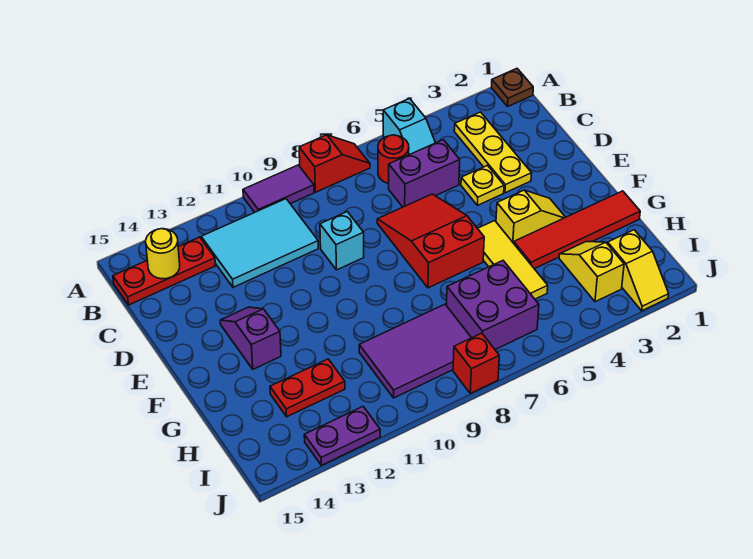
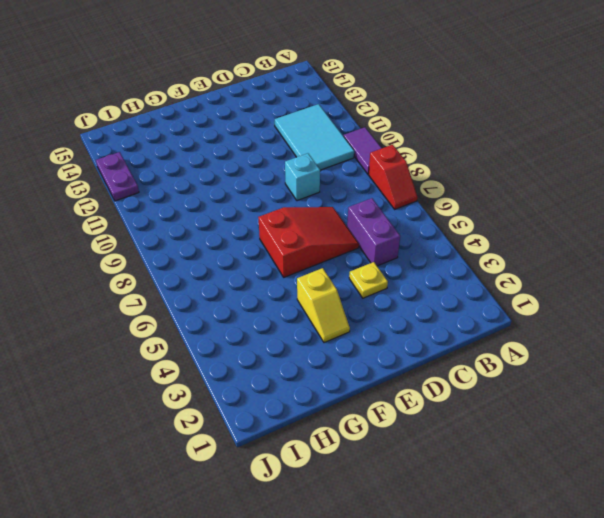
none -> brown 1x1 plate [491,69,533,106]
none -> cyan 1x2 slope [383,99,435,155]
none -> yellow 1x3 plate [454,112,532,193]

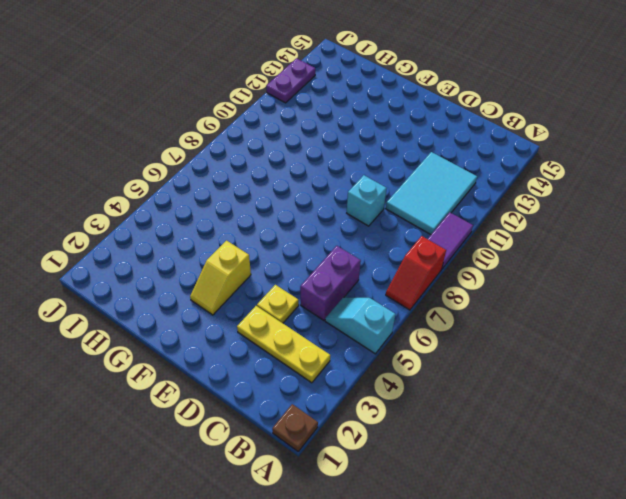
none -> red 1x1 round brick [378,135,409,184]
none -> red 1x3 plate [113,237,215,305]
none -> red 2x3 slope [377,194,484,288]

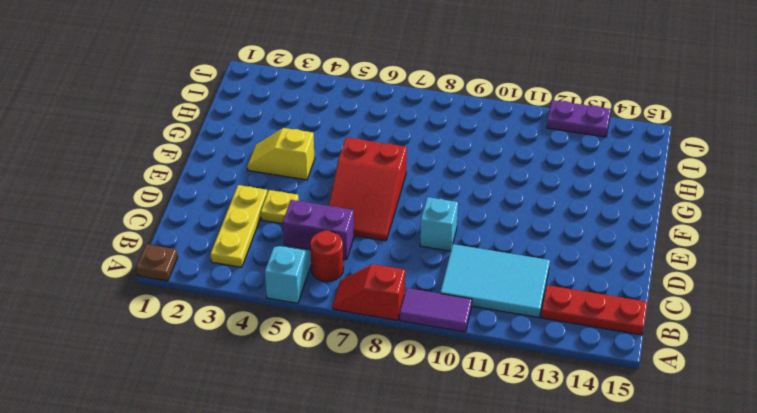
none -> purple 1x2 slope [220,307,281,369]
none -> yellow 1x3 tile [478,221,548,299]
none -> red 1x4 tile [514,191,640,269]

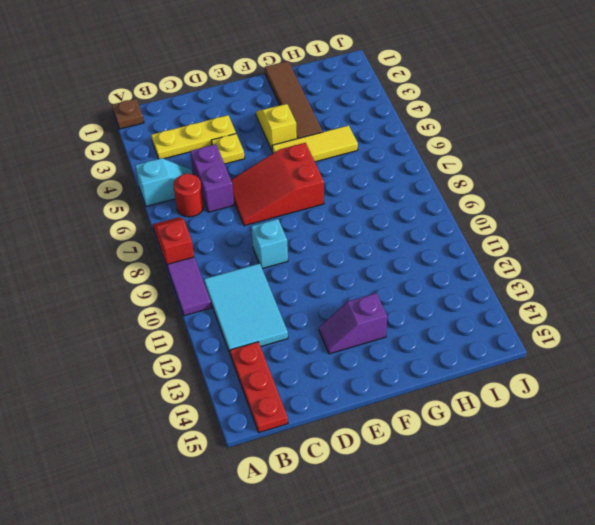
brown 1x4 tile [265,61,323,139] -> red 1x4 tile [514,191,640,269]
none -> yellow 1x2 slope [559,242,624,302]
none -> purple 2x2 brick [446,261,539,349]
none -> purple 2x3 tile [359,304,471,398]

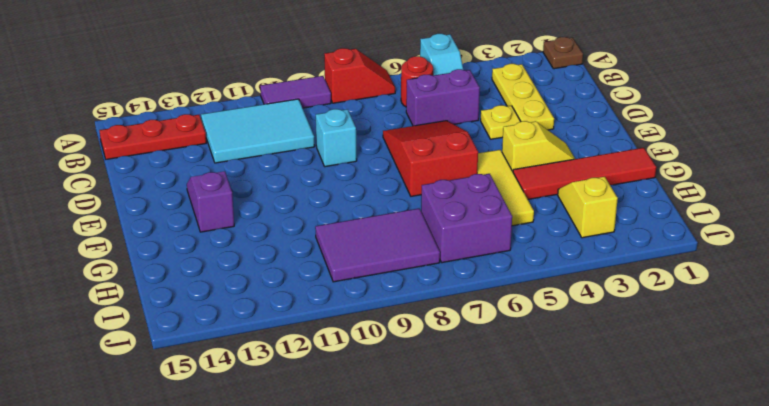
none -> red 1x2 plate [270,359,345,417]
none -> yellow 1x2 slope [608,230,669,311]
none -> red 1x1 brick [453,333,499,393]

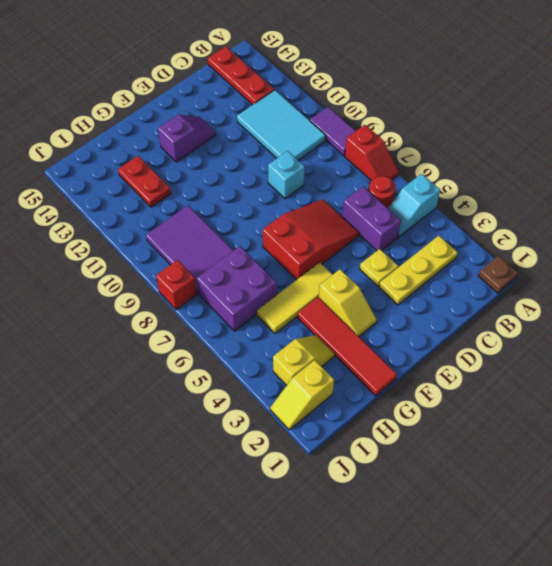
none -> purple 1x2 plate [304,407,380,465]
none -> yellow 1x1 round brick [146,229,180,279]

